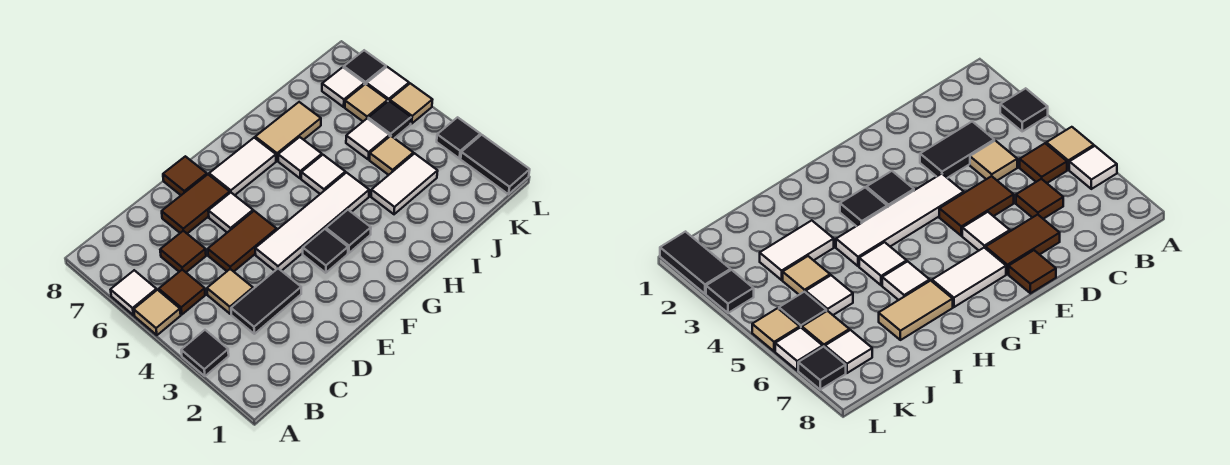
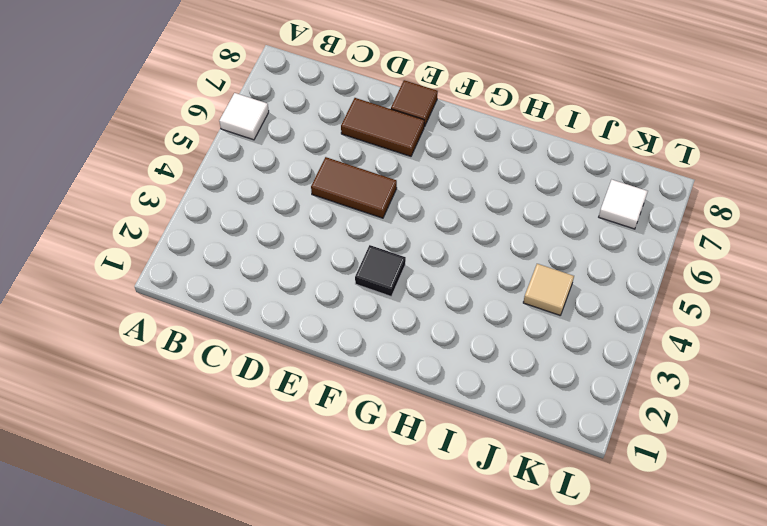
none -> black 1x1 tile [181,330,229,376]
none -> tan 1x1 tile [134,290,181,335]
none -> brown 1x1 tile [159,270,205,315]

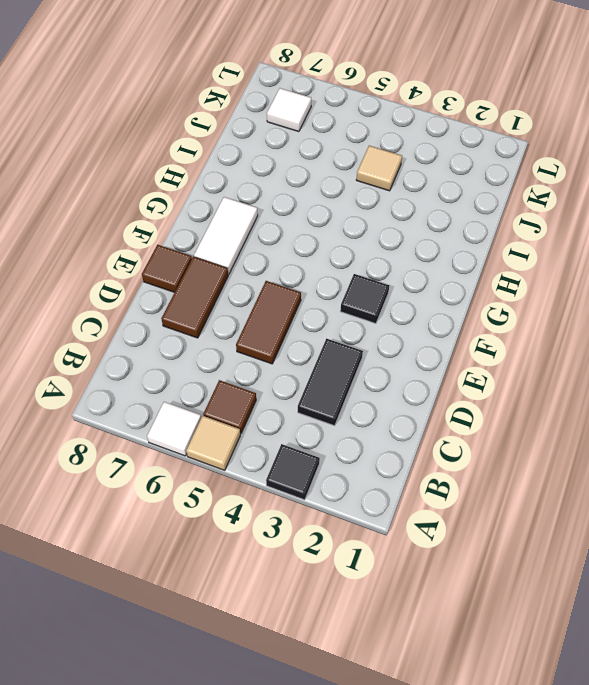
none -> tan 1x1 tile [207,269,253,314]
none -> brown 1x1 tile [160,231,206,272]
none -> white 1x4 tile [255,173,369,271]

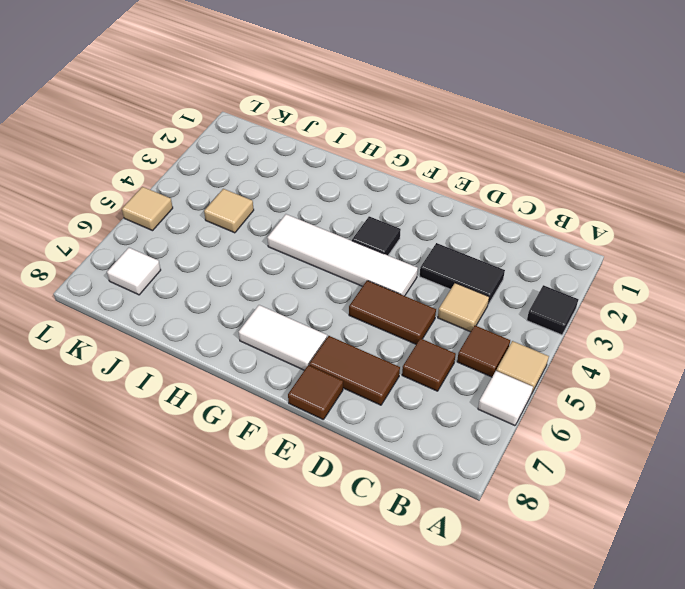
none -> white 1x1 tile [208,193,253,232]
none -> black 1x1 tile [326,210,371,253]
none -> white 1x1 tile [301,155,345,194]

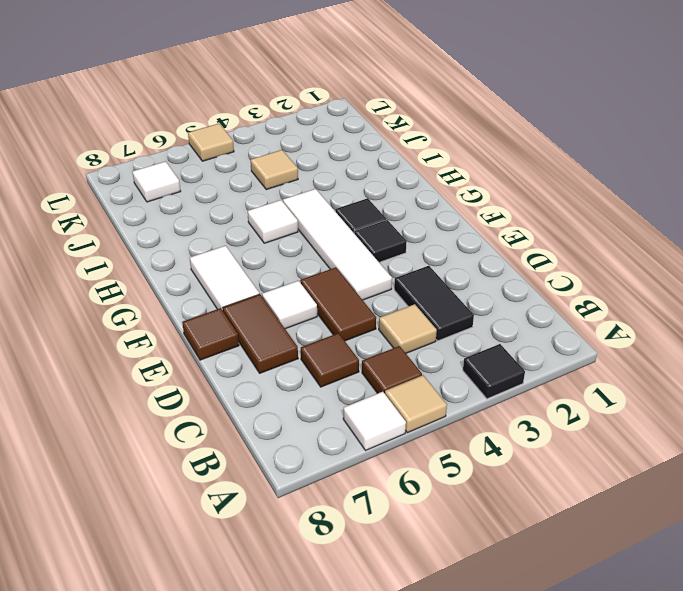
none -> white 1x1 tile [278,137,322,179]
none -> tan 1x2 tile [255,102,321,161]
none -> white 1x2 tile [371,153,438,214]

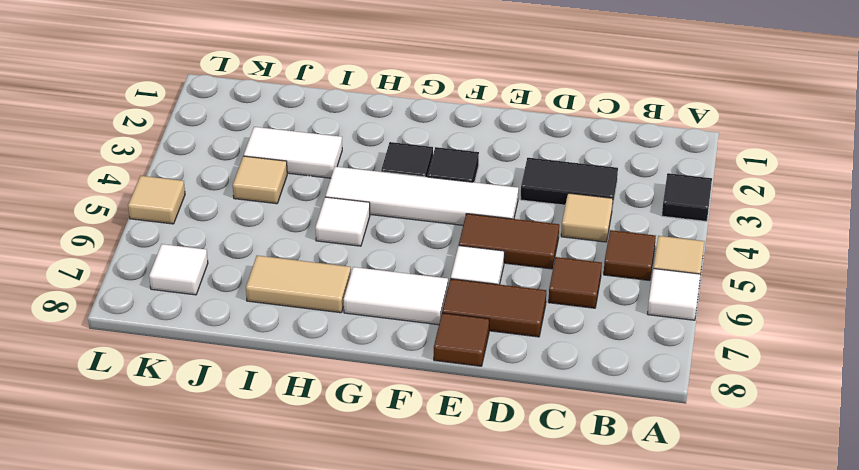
none -> white 1x1 tile [278,137,322,179]
none -> white 1x1 tile [346,119,390,160]
none -> black 1x1 tile [368,101,411,138]

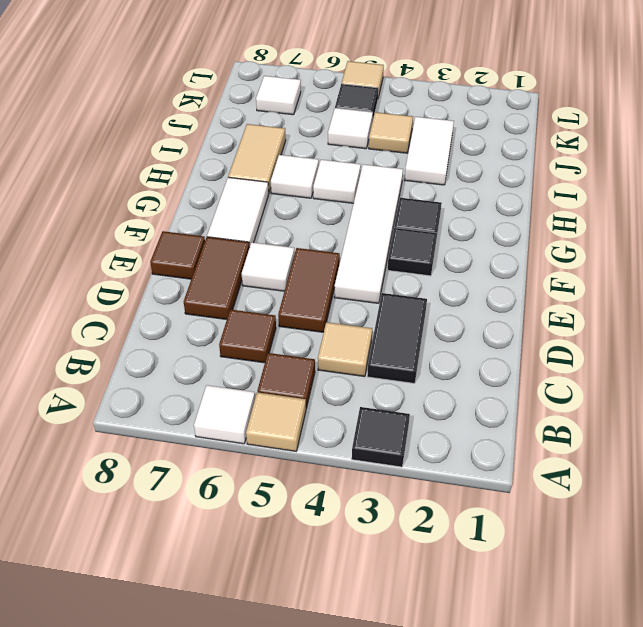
none -> tan 1x1 tile [345,84,388,121]
none -> black 1x2 tile [461,135,530,194]
none -> black 1x1 tile [437,117,480,158]

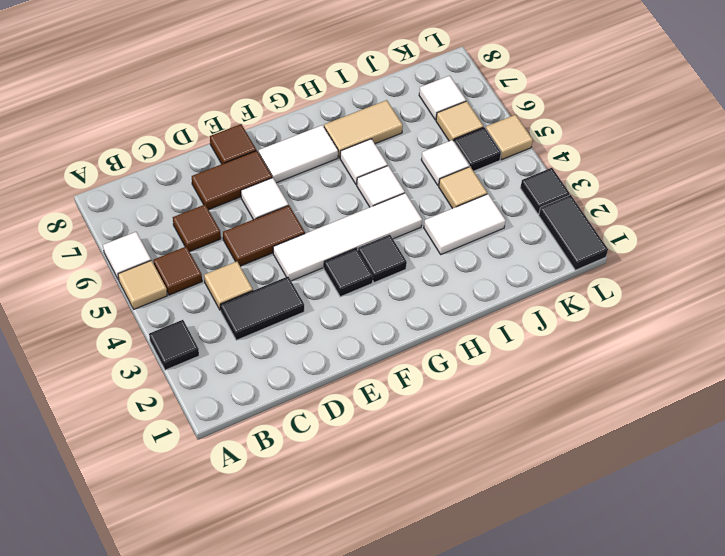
none -> white 1x1 tile [367,67,409,101]
none -> black 1x1 tile [344,50,386,84]

